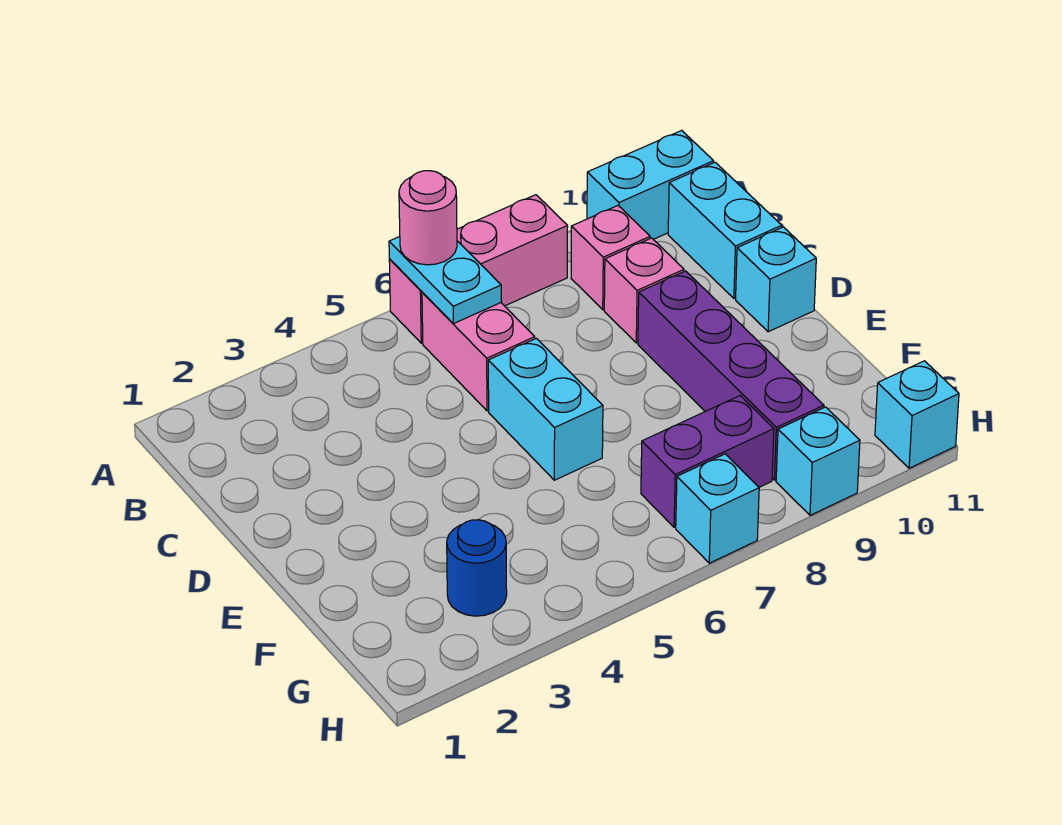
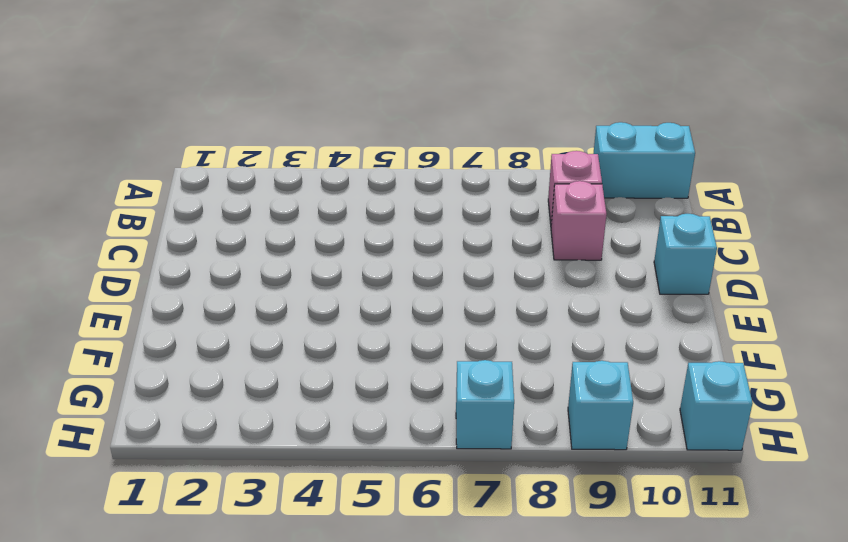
none -> pink 1x3 brick [389,195,568,343]
none -> pink 1x2 brick [422,293,535,411]
none -> cyan 1x2 brick [668,162,782,298]

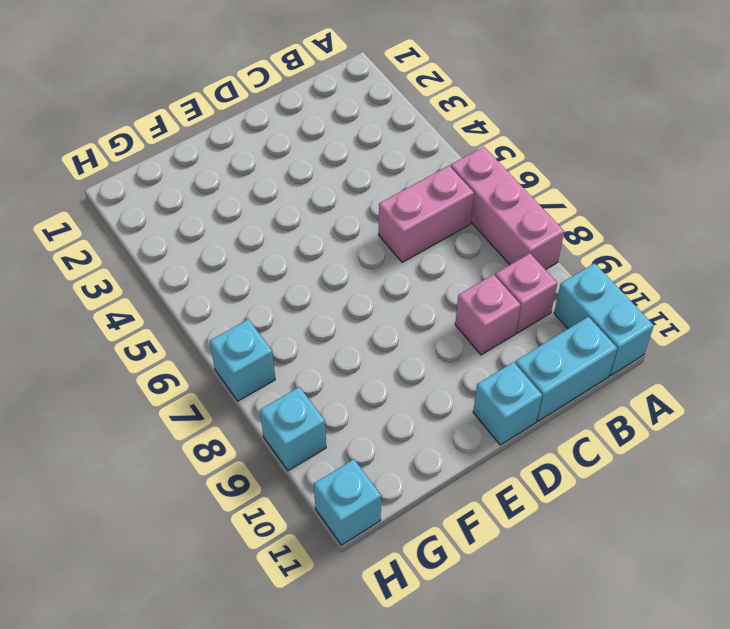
none -> cyan 1x2 brick [488,338,603,480]
none -> purple 1x4 brick [638,271,824,480]
none -> blue 1x1 round brick [447,520,507,616]

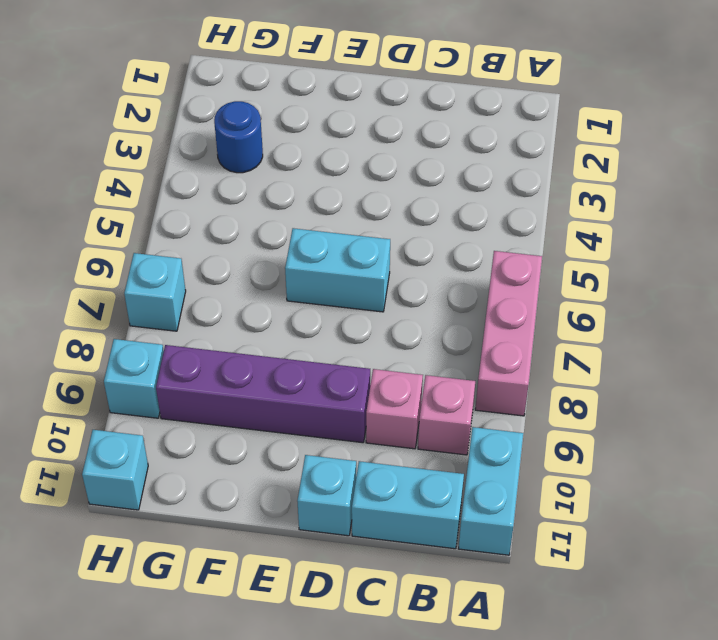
none -> pink 1x2 brick [422,293,535,411]
none -> purple 1x2 brick [641,396,774,527]
none -> cyan 1x2 plate [389,237,501,324]

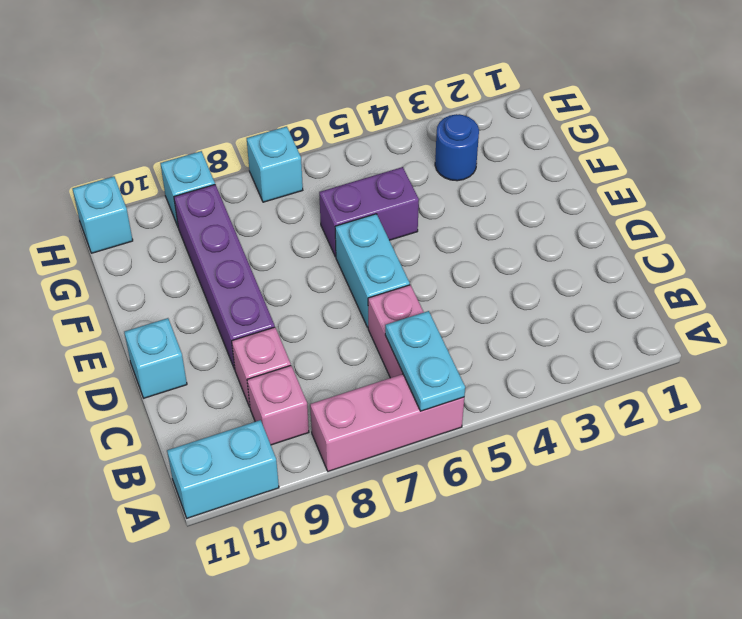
purple 1x2 brick [319,167,419,257] -> purple 1x2 brick moved to [641,396,774,527]
none -> cyan 1x2 brick [668,162,782,298]
none -> pink 1x1 round brick [399,171,457,265]

